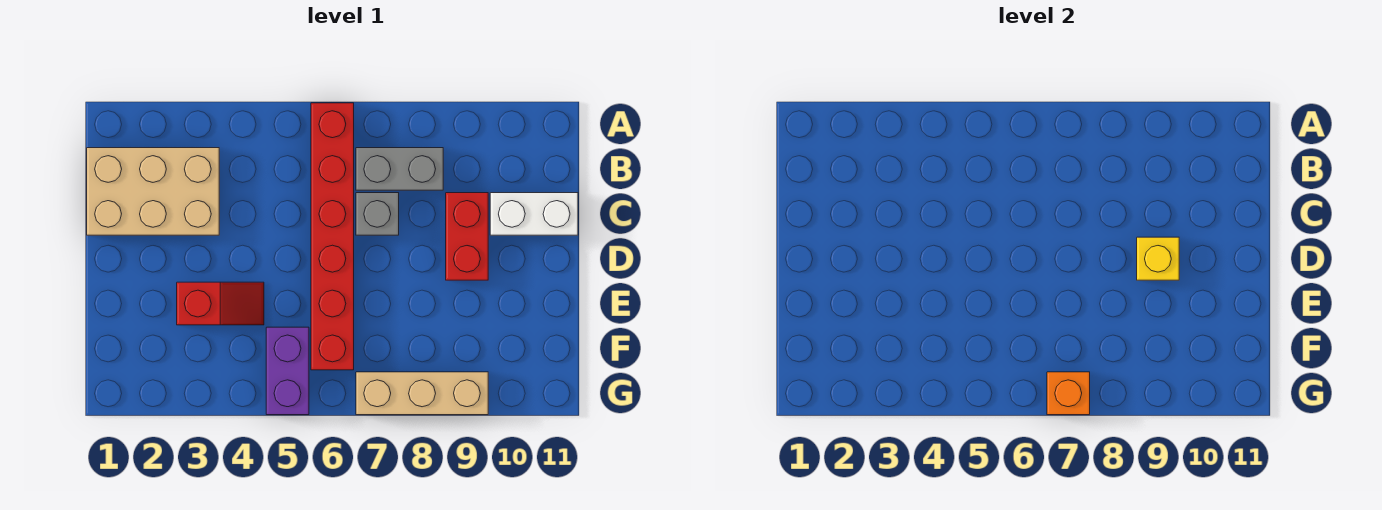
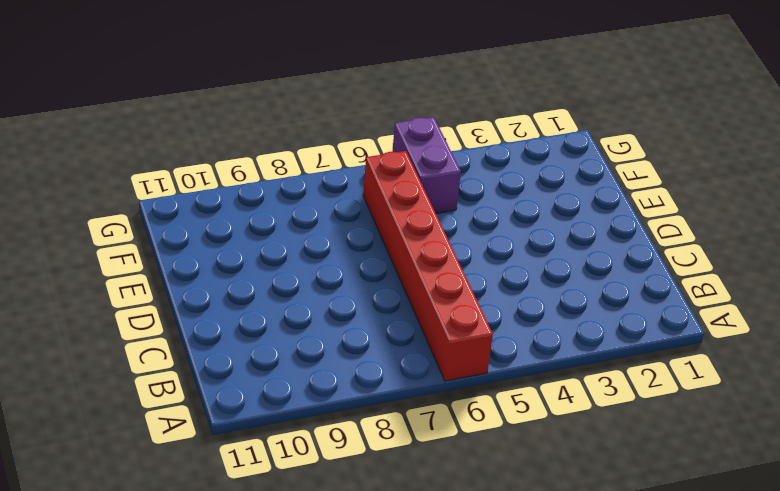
none -> tan 2x3 brick [87,148,219,235]
none -> grey 1x2 brick [356,148,443,190]

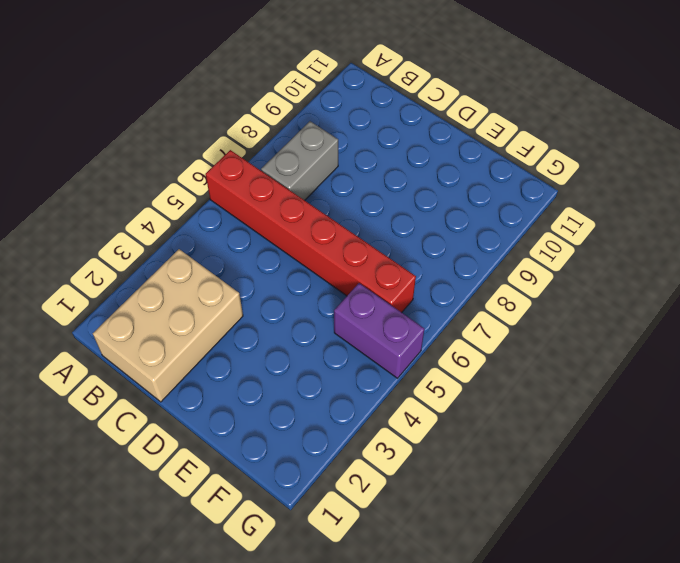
none -> grey 1x1 brick [356,193,399,235]
none -> red 1x2 brick [446,193,488,280]

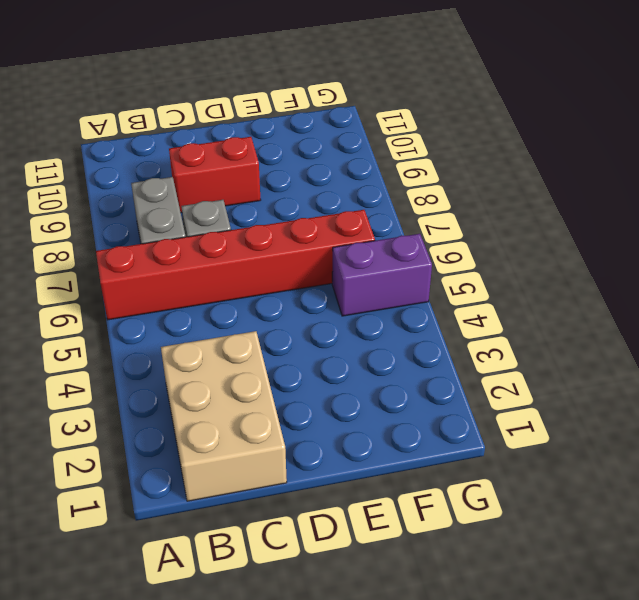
none -> white 1x2 brick [490,193,578,235]
none -> red 1x2 slope [177,282,264,325]

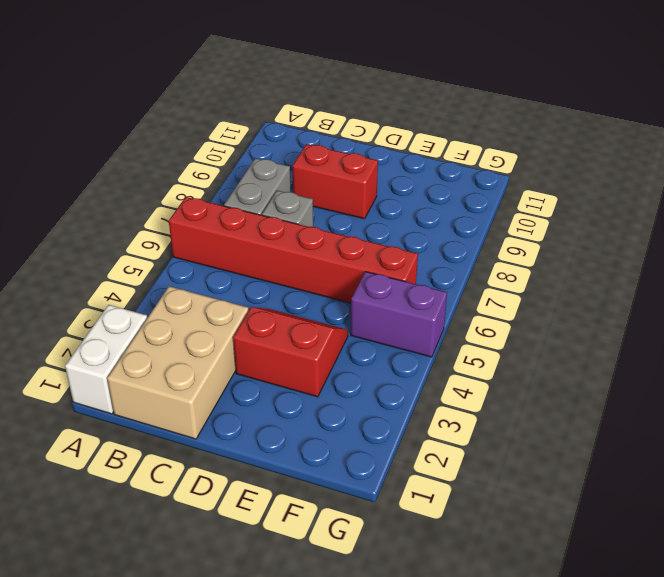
white 1x2 brick [65,305,147,414] -> white 1x2 brick moved to [490,193,578,235]
red 2x2 slope [233,307,348,397] -> red 1x2 slope [177,282,264,325]
none -> tan 1x3 brick [356,372,488,415]
none -> yellow 1x1 brick [1137,237,1179,280]

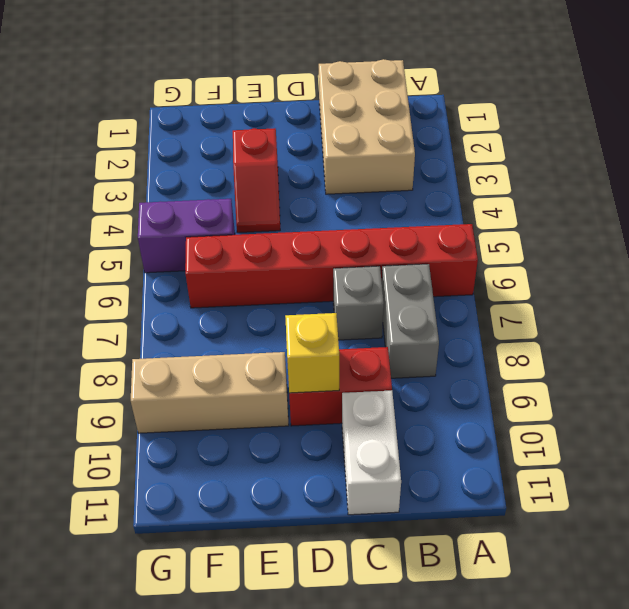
tan 1x3 brick [131,352,289,433] -> tan 1x3 brick turned to [356,372,488,415]
none -> orange 1x1 brick [1047,372,1090,415]

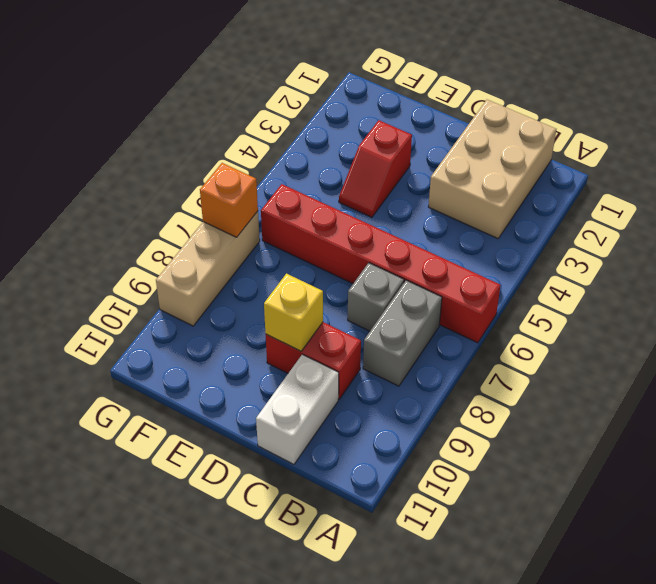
none -> purple 1x2 brick [266,327,309,415]

